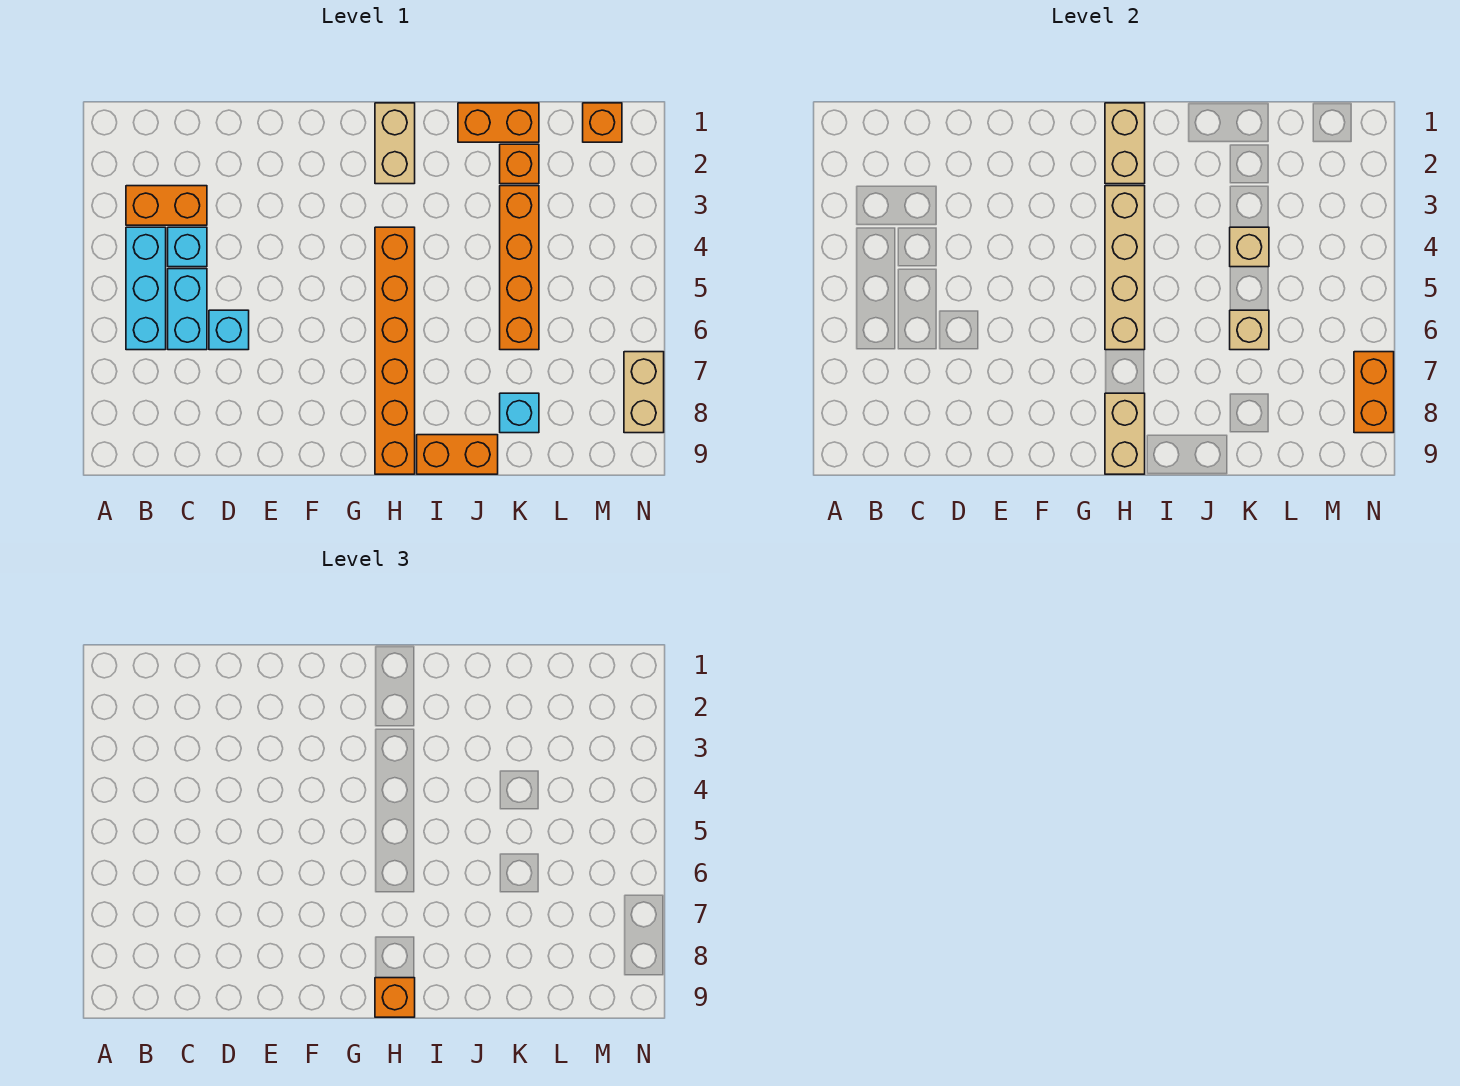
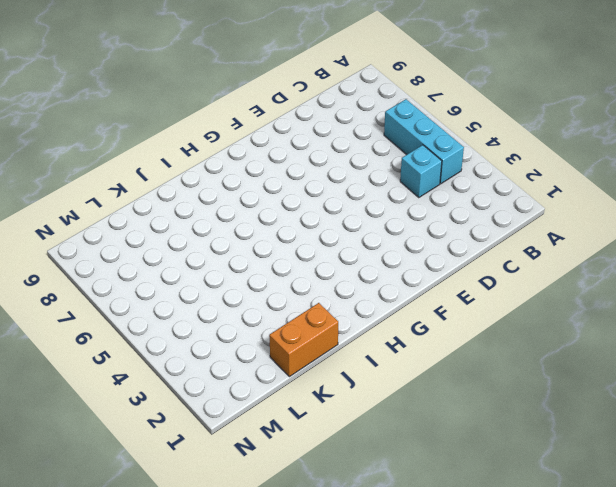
none -> orange 1x2 brick [126,186,207,225]
none -> cyan 1x2 brick [168,269,207,350]
none -> cyan 1x1 brick [209,310,249,350]

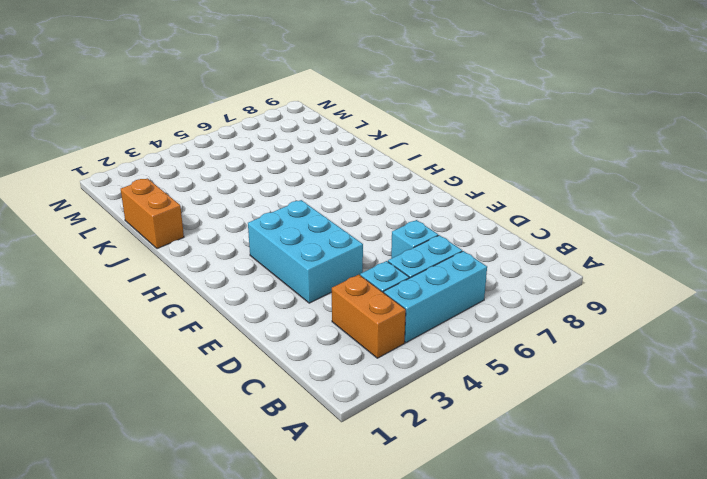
cyan 2x3 brick [248,200,363,303] -> none
none -> tan 1x2 brick [375,103,415,184]
none -> orange 1x6 brick [375,227,415,474]
none -> orange 1x2 brick [417,435,498,474]

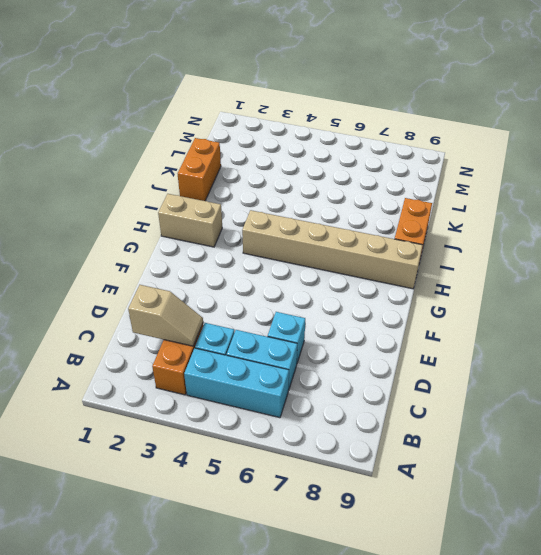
tan 1x2 slope [128,285,203,346] -> none
tan 1x6 brick [242,210,423,289] -> orange 1x6 brick [375,227,415,474]
none -> orange 1x1 brick [500,144,539,184]
none -> orange 1x4 brick [500,186,539,350]
none -> cyan 1x1 brick [500,393,539,433]

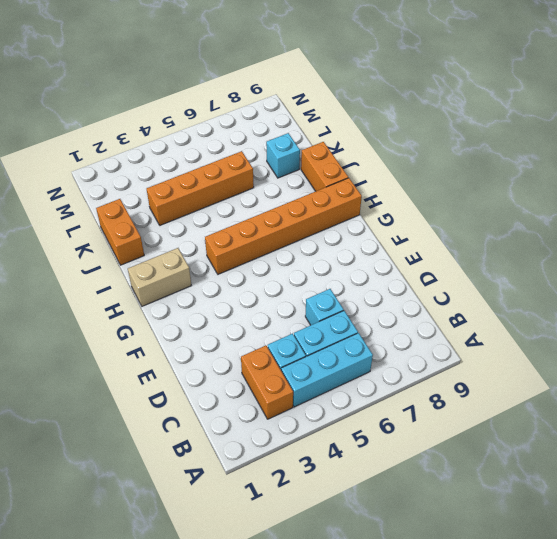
none -> orange 1x1 brick [500,144,539,184]
none -> orange 1x1 brick [583,103,622,142]
none -> tan 1x2 brick [624,352,664,433]

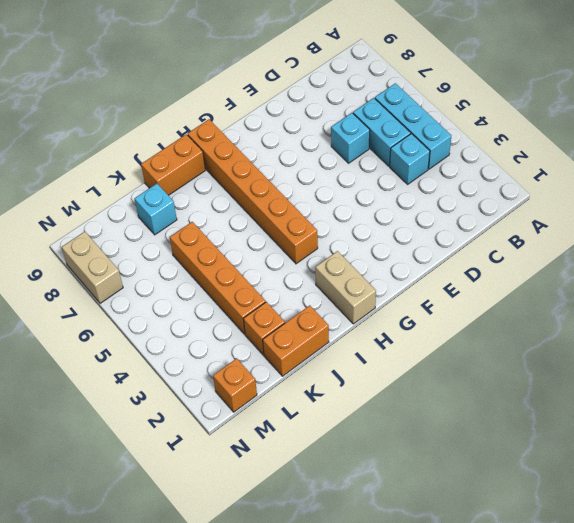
none -> orange 1x2 brick [126,186,207,225]
none -> tan 1x2 brick [1105,103,1145,184]
none -> tan 1x4 brick [1105,186,1145,350]

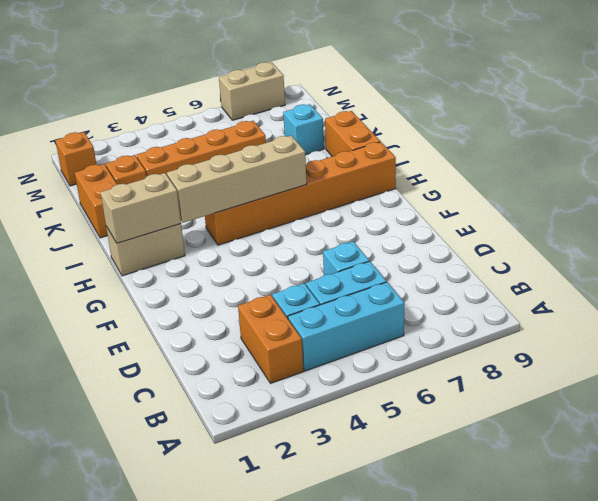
none -> tan 1x2 brick [1105,393,1145,474]
none -> tan 1x1 brick [1230,227,1269,267]
none -> tan 1x1 brick [1230,310,1269,350]

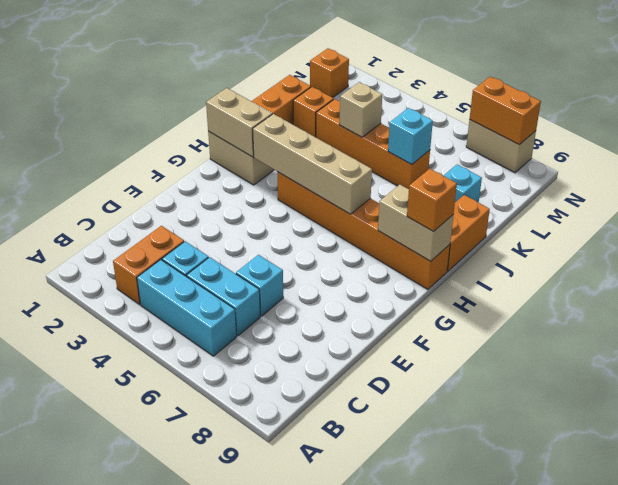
cyan 1x1 brick [388,108,433,165] -> tan 1x1 brick [1230,310,1269,350]

